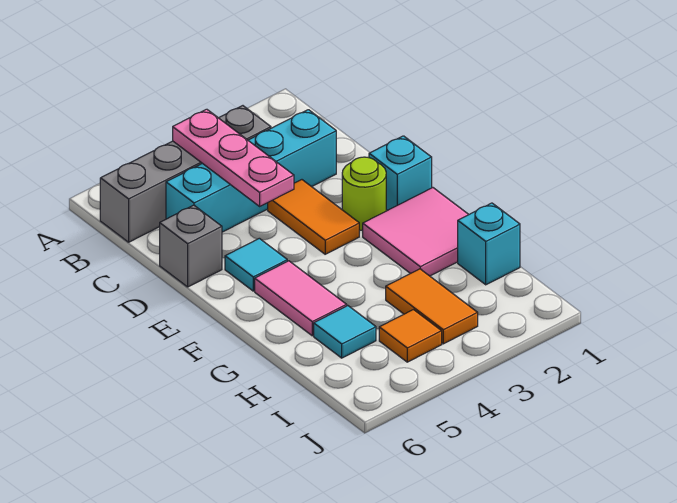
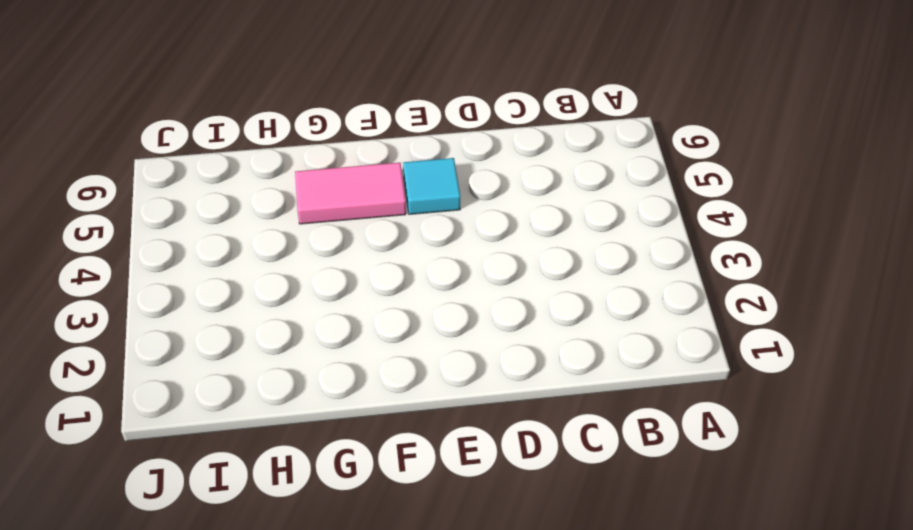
none -> grey 1x4 brick [100,106,271,242]
none -> cyan 1x4 brick [166,110,336,232]
none -> orange 1x2 tile [268,180,359,254]

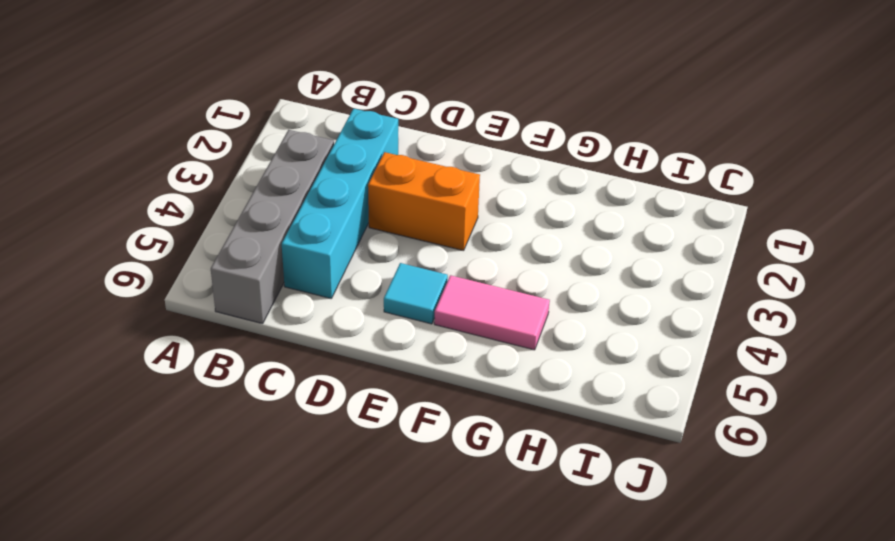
orange 1x2 brick [368,152,480,251] -> orange 1x2 tile [268,180,359,254]
none -> grey 1x1 brick [160,205,222,287]
none -> cyan 1x1 brick [369,136,432,211]
none -> lime 1x1 round brick [342,157,386,230]

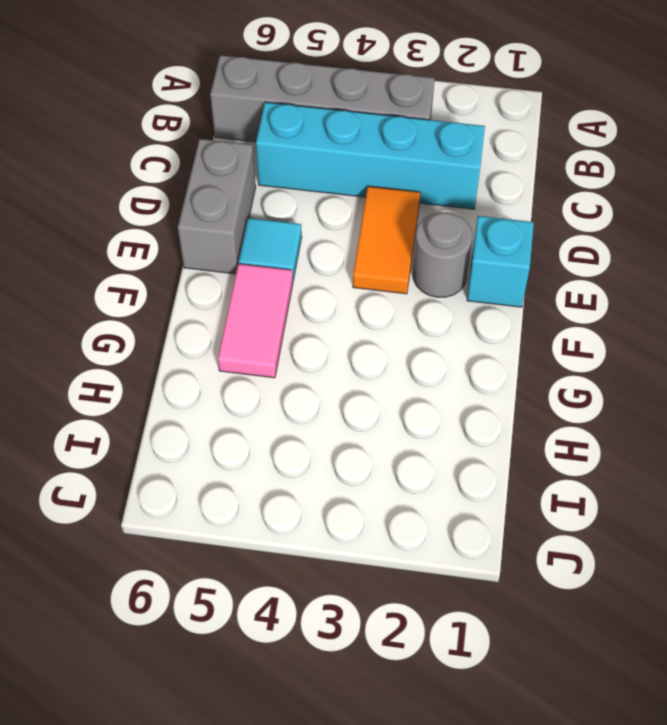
grey 1x2 brick [178,139,256,274] -> grey 1x1 brick [160,205,222,287]
grey 1x1 round brick [413,212,472,297] -> lime 1x1 round brick [342,157,386,230]
none -> pink 2x2 tile [363,188,469,276]
none -> cyan 1x1 brick [458,203,520,285]
none -> orange 1x2 tile [386,269,478,344]

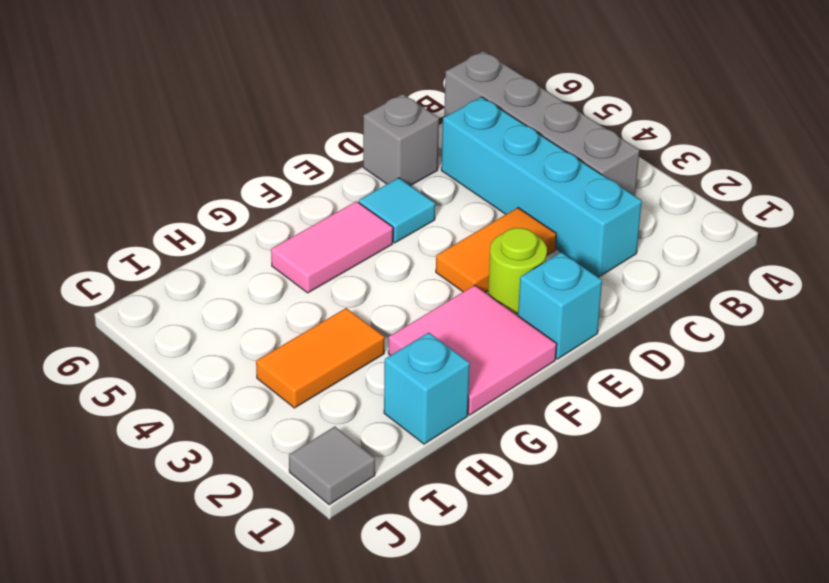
grey 1x1 tile [289,426,375,505] -> none
none -> cyan 1x1 tile [314,306,376,358]
none -> orange 1x1 tile [379,310,442,362]
none -> pink 1x3 plate [173,109,294,206]

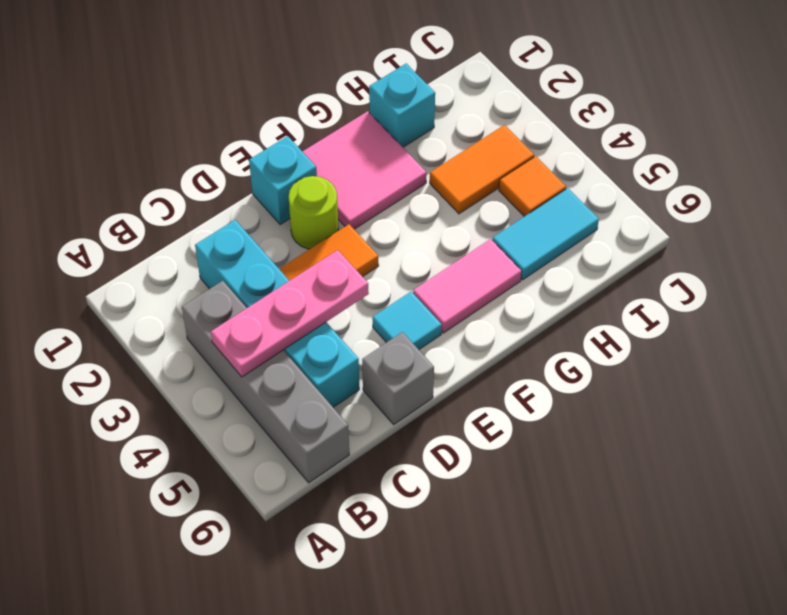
cyan 1x2 tile [492,188,599,280] -> cyan 1x1 tile [314,306,376,358]

